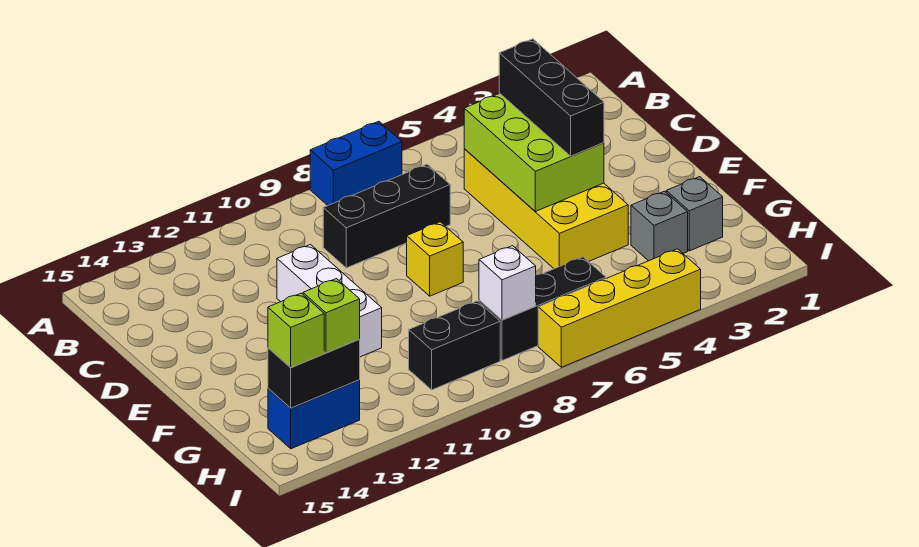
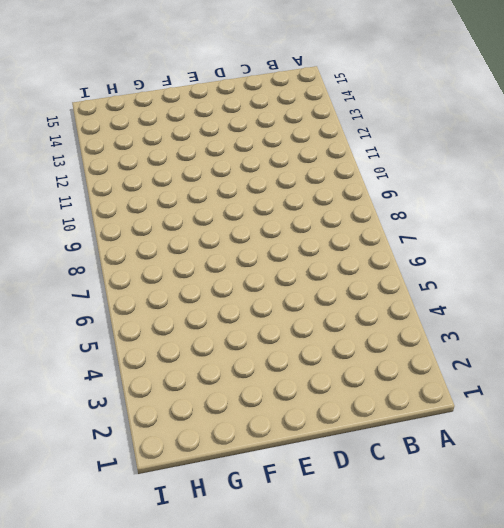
none -> blue 1x2 brick [310,121,402,205]
none -> yellow 2x4 brick [464,149,628,269]
none -> black 1x3 brick [323,164,450,268]

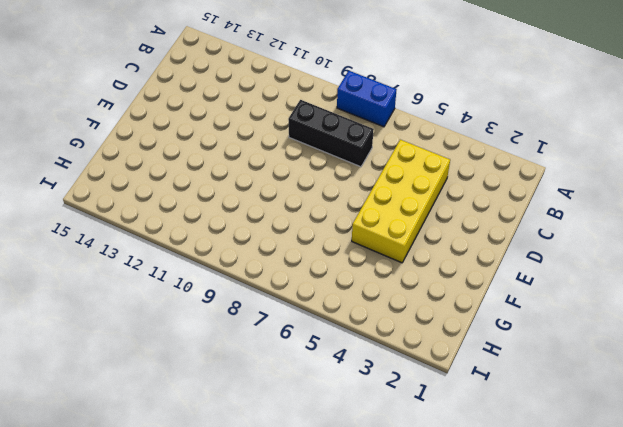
none -> white 1x3 brick [277,245,382,357]
none -> yellow 1x1 brick [407,222,463,296]
none -> grey 1x1 brick [666,177,723,251]

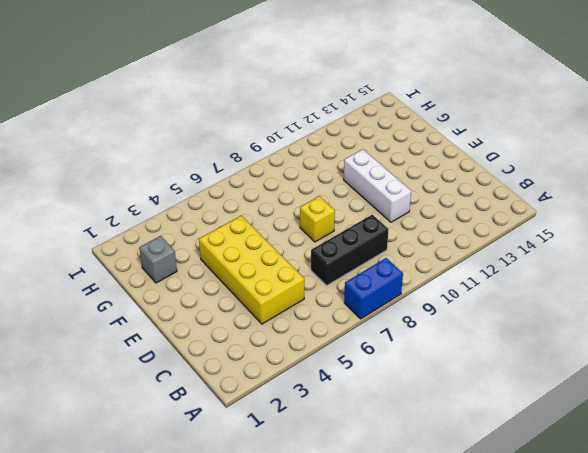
none -> grey 1x1 brick [631,191,688,261]
none -> black 1x3 brick [479,257,606,361]
none -> black 1x2 brick [409,301,500,390]

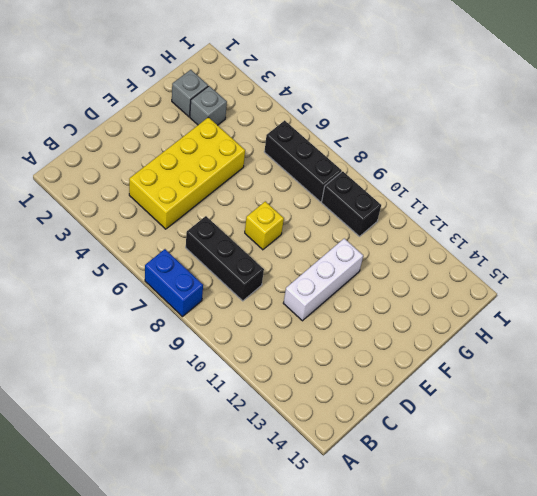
none -> blue 1x2 brick [268,380,360,449]
none -> yellow 1x4 brick [538,249,701,367]
none -> lime 2x3 brick [464,93,604,211]

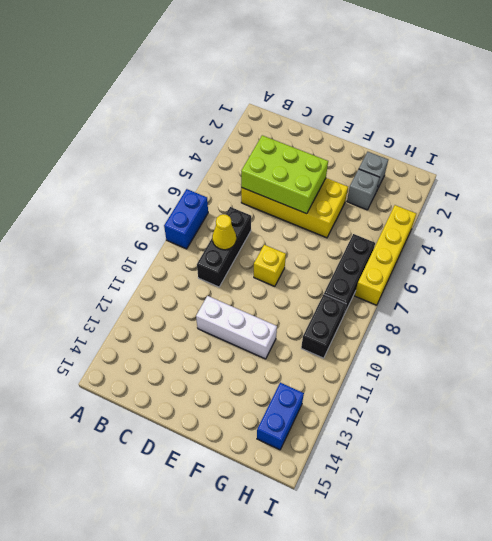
yellow 1x1 cone [212,214,236,250] -> none
none -> white 1x1 brick [479,246,536,320]
none -> black 1x2 brick [268,339,360,408]
none -> black 1x3 brick [499,39,604,156]

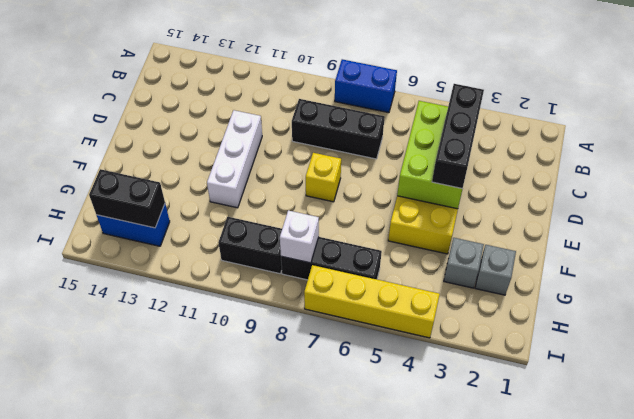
none -> lime 1x1 brick [303,279,360,353]
none -> lime 1x1 brick [268,293,324,367]

